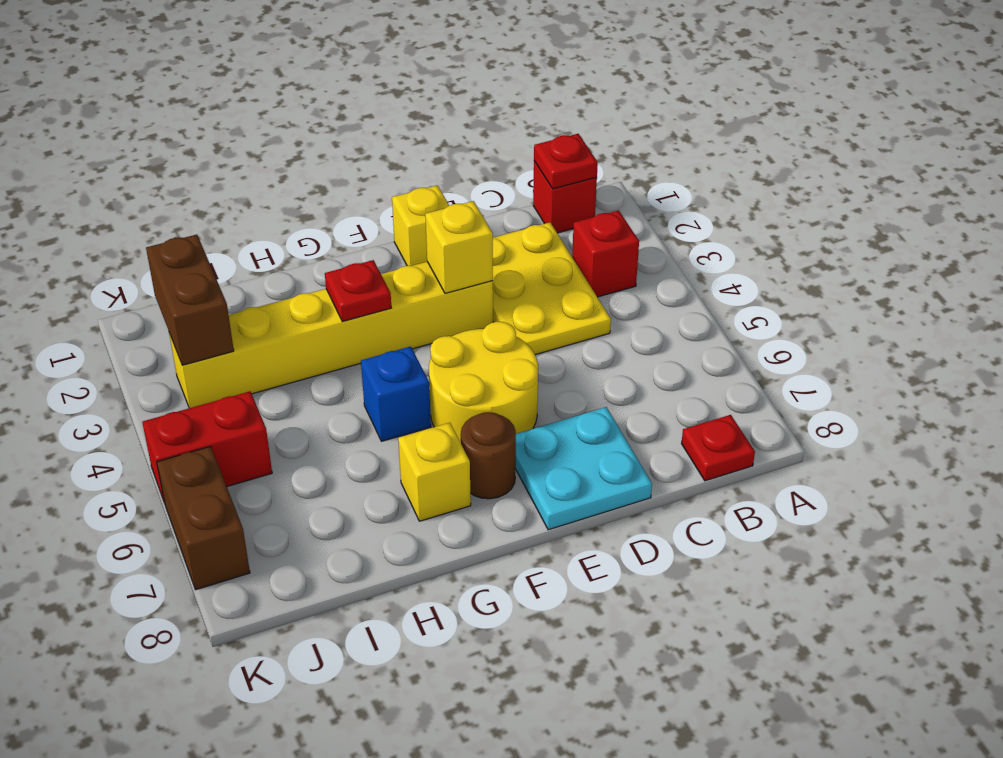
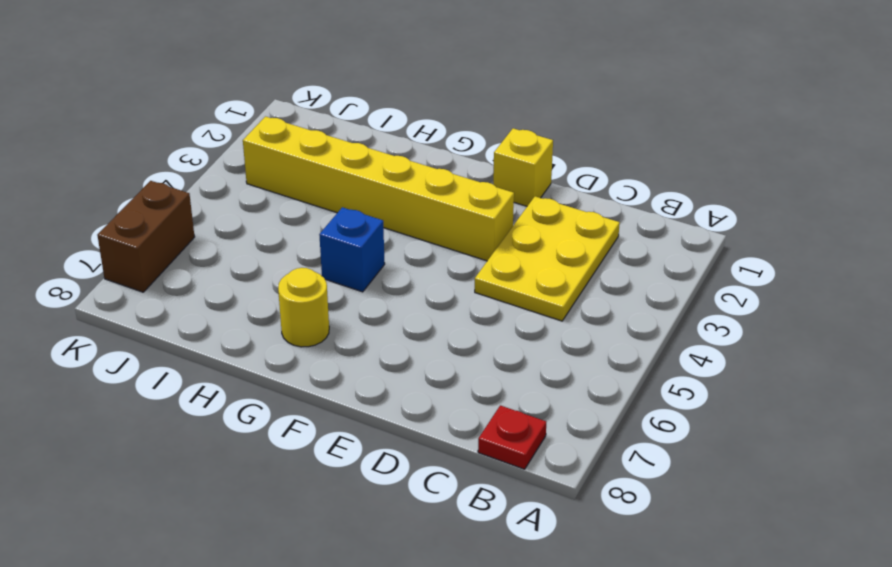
yellow 1x1 round brick [278,268,329,347] -> yellow 1x1 brick [398,423,471,521]
none -> red 1x1 brick [533,161,597,233]
none -> red 1x1 brick [572,210,639,297]
none -> cyan 2x2 plate [515,407,652,530]

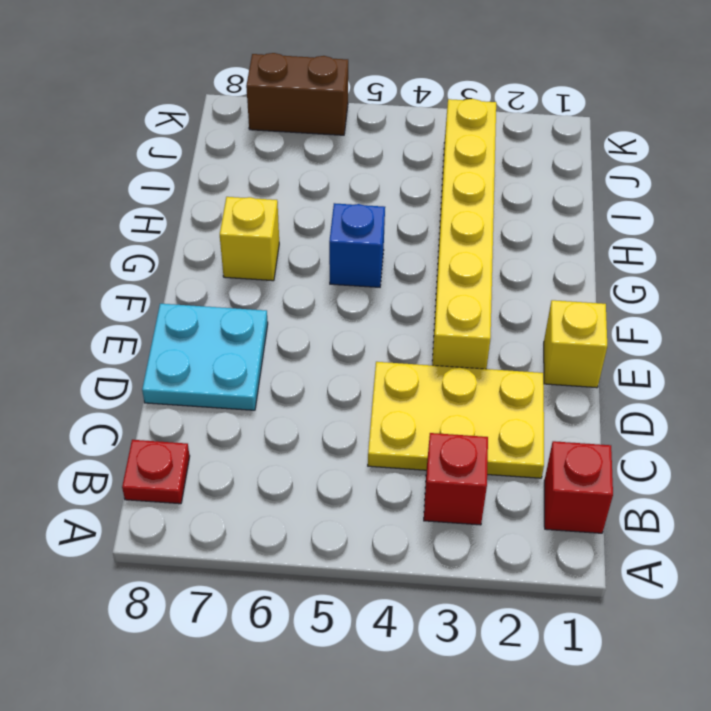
none -> yellow 2x2 round brick [429,322,538,443]
none -> brown 1x1 round brick [461,412,516,499]
none -> red 1x2 brick [142,391,272,503]

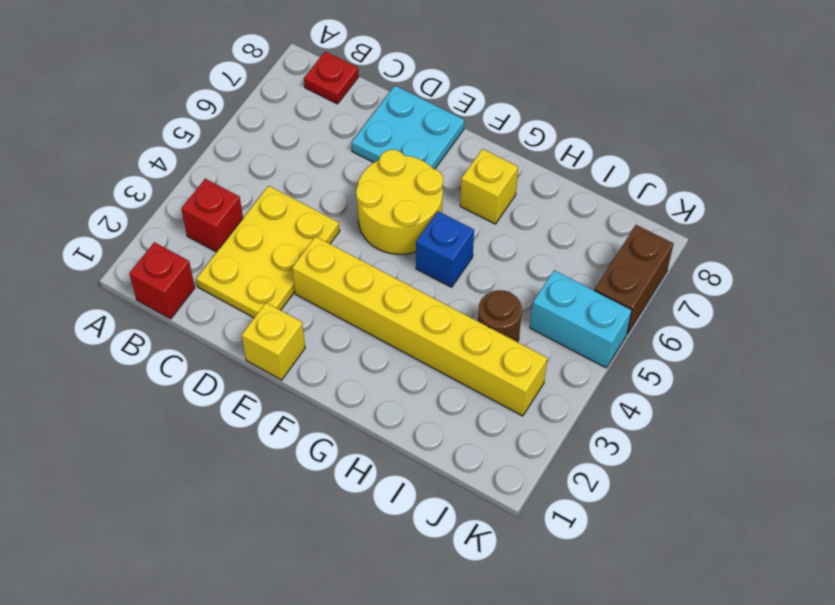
brown 1x1 round brick [478,290,522,342] -> brown 1x1 round brick moved to [461,412,516,499]
cyan 1x2 brick [530,270,632,368] -> red 1x2 brick [142,391,272,503]
none -> red 1x1 plate [534,134,598,189]
none -> yellow 1x1 brick [425,201,493,293]
none -> red 1x1 plate [325,260,391,322]

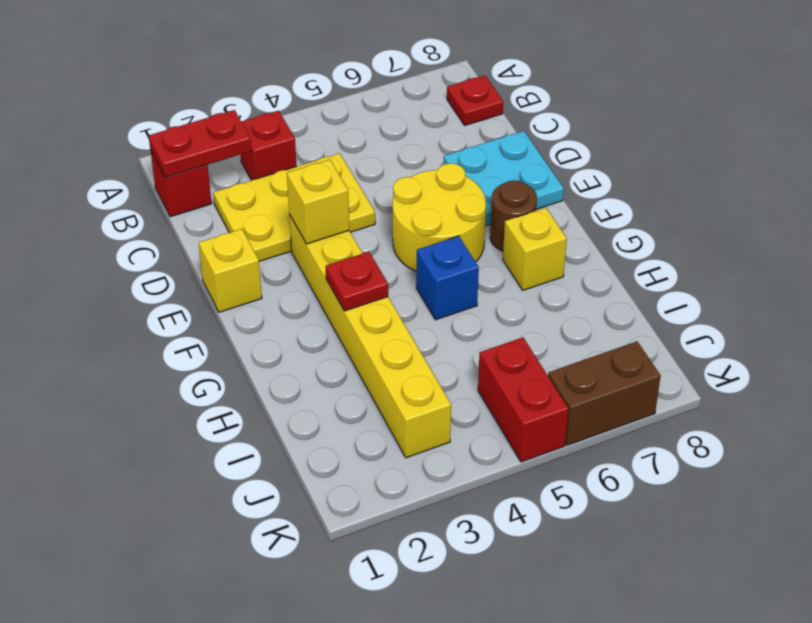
red 1x2 plate [149,110,252,177] -> red 1x1 plate [534,134,598,189]
none -> brown 1x2 brick [146,235,234,365]

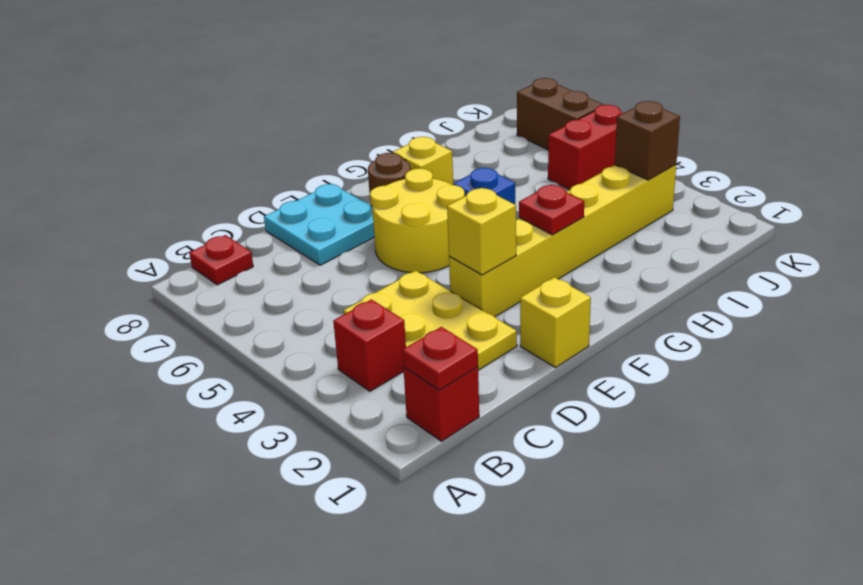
brown 1x1 brick [615,101,680,180] -> brown 1x2 brick [146,235,234,365]

